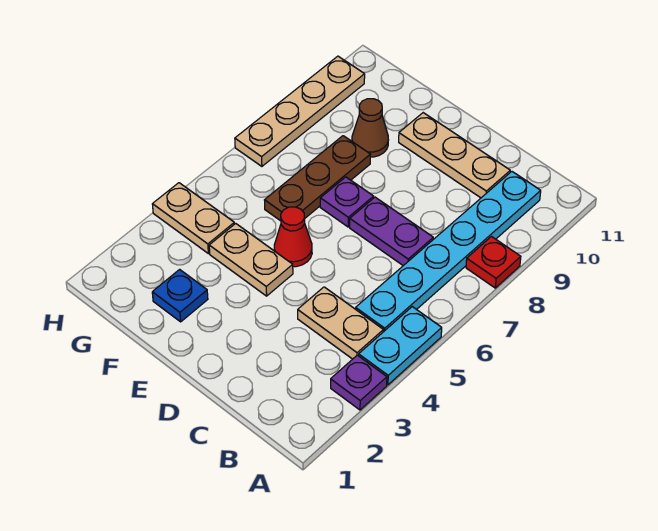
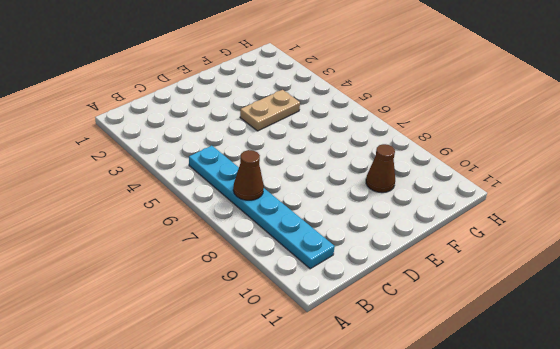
brown 1x1 cone [233,150,264,200] -> none
none -> purple 1x1 plate [331,355,387,410]
none -> cyan 1x2 plate [359,307,442,385]
none -> red 1x1 plate [466,237,521,288]

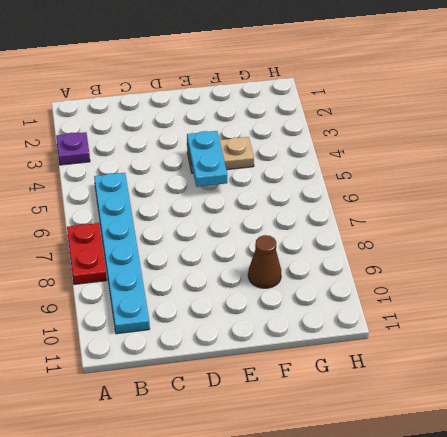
red 1x2 plate [67,223,107,284] -> red 1x1 plate [466,237,521,288]
cyan 1x2 plate [187,131,227,187] -> cyan 1x2 plate moved to [359,307,442,385]
none -> tan 1x2 plate [298,287,383,359]
none -> purple 1x2 plate [350,197,433,266]
none -> tan 1x3 plate [399,113,510,198]

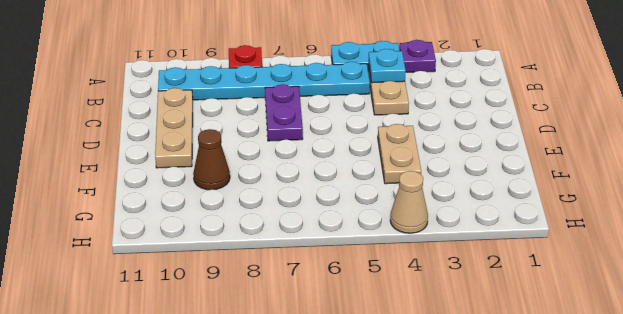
cyan 1x1 plate [369,49,406,83] -> none
tan 1x1 cone [390,171,428,233] -> tan 1x2 plate [152,183,234,254]
none -> red 1x1 cone [274,207,312,267]
none -> purple 1x1 plate [320,177,374,227]
none -> blue 1x1 plate [152,269,208,322]

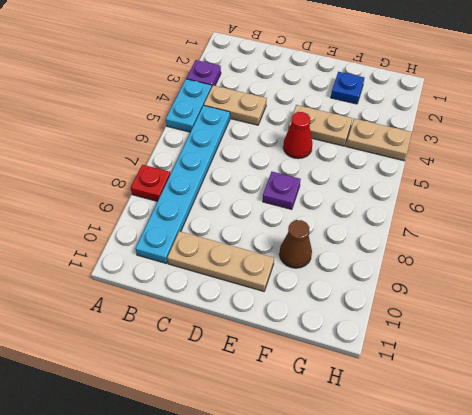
none -> purple 1x2 plate [350,197,433,266]
none -> brown 1x3 plate [265,136,371,221]
none -> tan 1x4 plate [235,56,365,166]

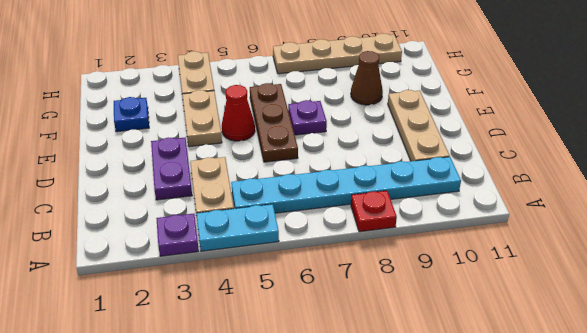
purple 1x2 plate [151,138,192,200] -> purple 1x2 plate moved to [350,197,433,266]
brown 1x3 plate [250,83,298,162] -> brown 1x3 plate turned to [265,136,371,221]

